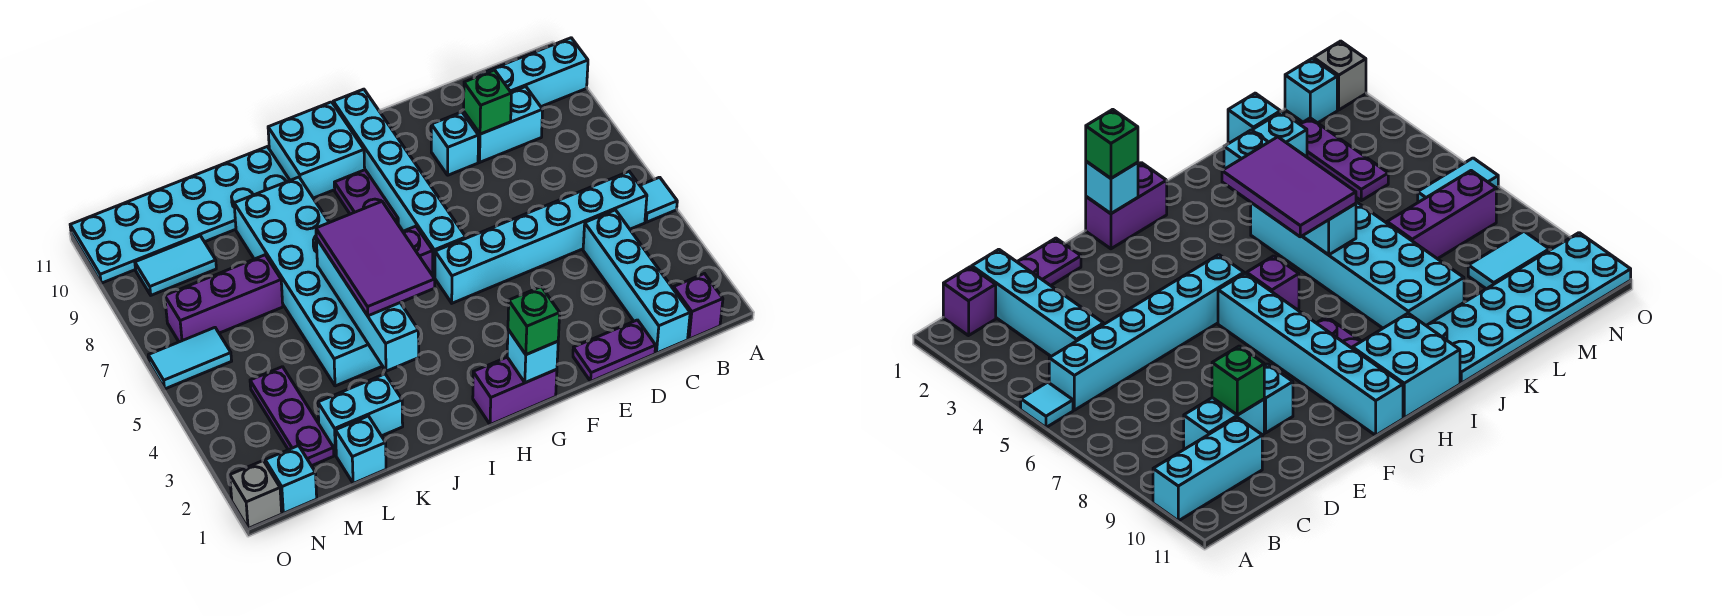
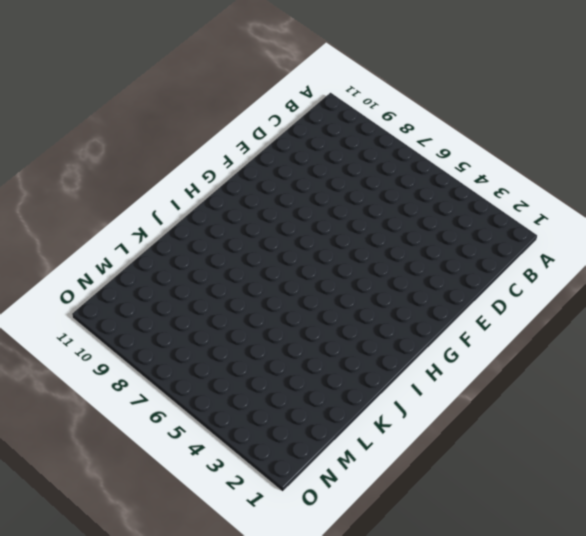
none -> cyan 1x1 tile [640,177,677,222]
none -> cyan 1x3 brick [478,38,588,107]
none -> purple 1x1 brick [673,274,723,339]

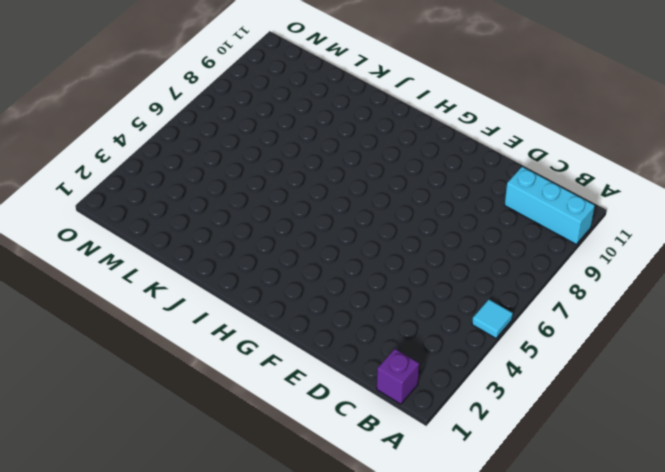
none -> cyan 1x6 brick [435,172,647,303]
none -> cyan 1x4 brick [583,210,690,353]
none -> cyan 1x2 brick [464,87,543,162]

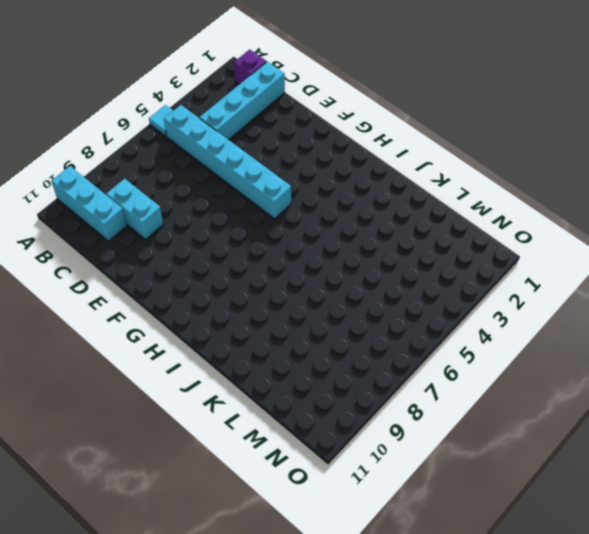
none -> purple 1x2 plate [573,320,656,381]
none -> cyan 1x1 brick [431,112,479,175]
none -> purple 1x2 brick [473,357,557,425]

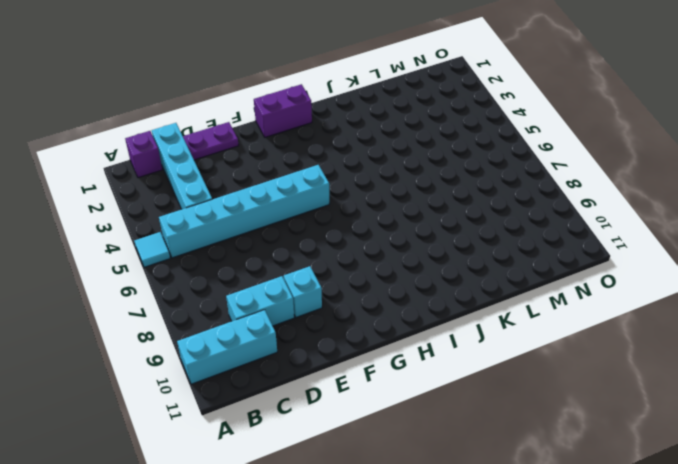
none -> cyan 1x6 brick [333,89,466,277]
none -> purple 1x1 brick [403,226,433,276]
none -> purple 1x2 plate [334,170,398,224]

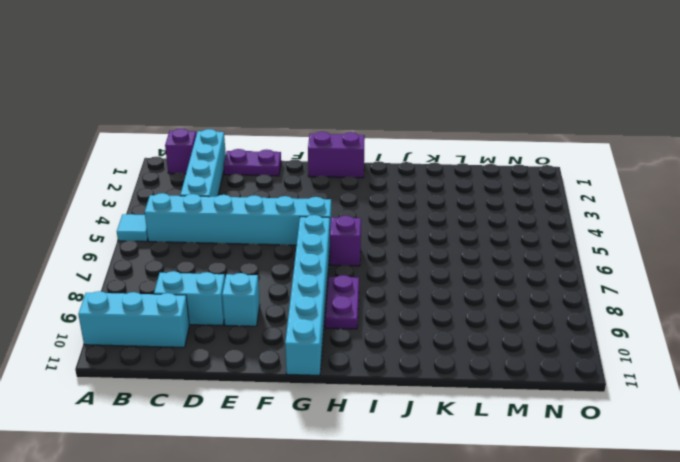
none -> cyan 2x2 brick [268,102,365,198]
none -> cyan 2x6 brick [234,177,382,386]
none -> cyan 2x6 plate [70,147,290,283]

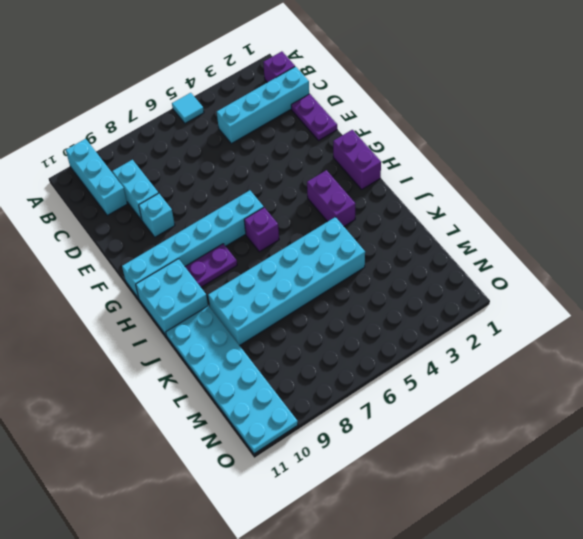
purple 1x2 brick [307,170,355,226] -> none
none -> cyan 1x6 brick [435,172,647,303]
none -> cyan 1x2 brick [318,374,403,455]
none -> cyan 1x1 brick [335,416,386,483]

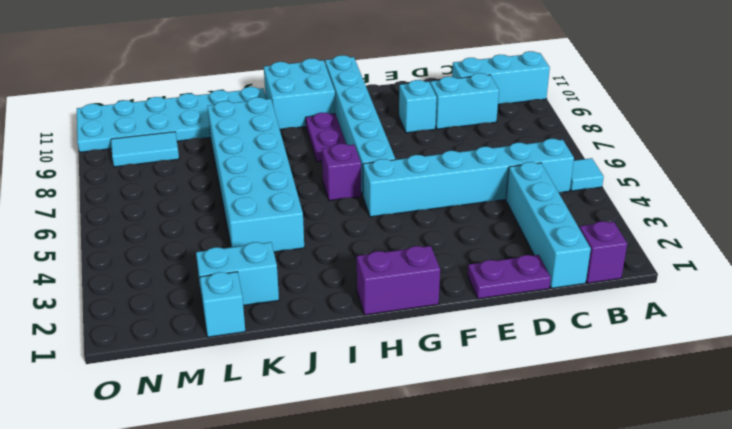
none -> purple 1x3 brick [165,255,283,342]
none -> purple 1x3 plate [250,367,334,466]
none -> cyan 1x1 brick [265,446,317,513]

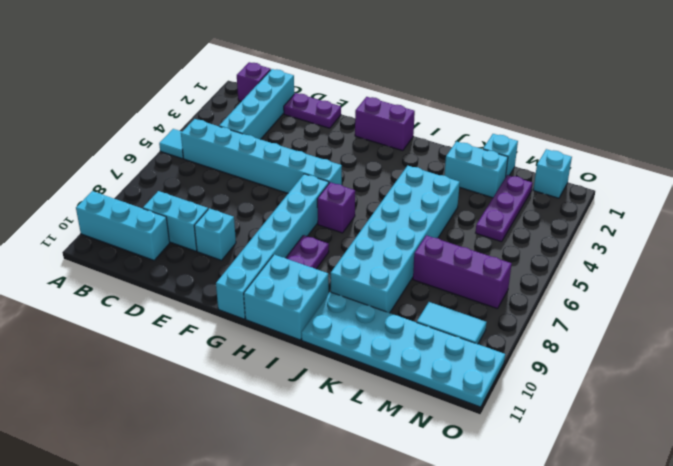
none -> cyan 1x2 tile [148,328,232,389]
none -> grey 1x1 brick [230,461,282,529]
none -> green 1x1 brick [464,70,511,134]

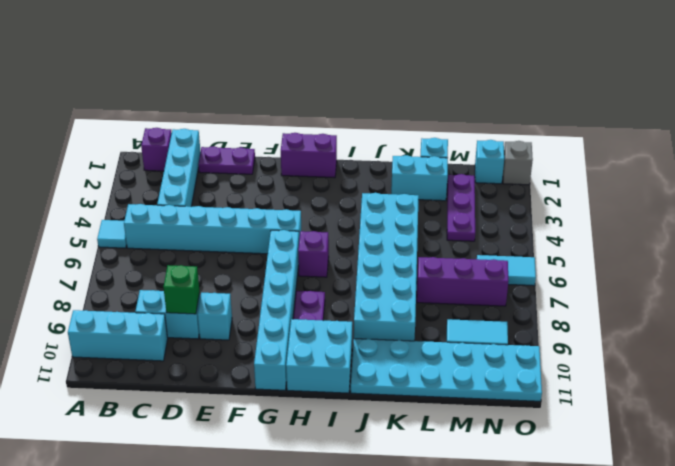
none -> cyan 1x1 brick [507,330,558,383]
none -> cyan 1x4 brick [316,238,419,371]
none -> green 1x1 brick [508,287,560,355]

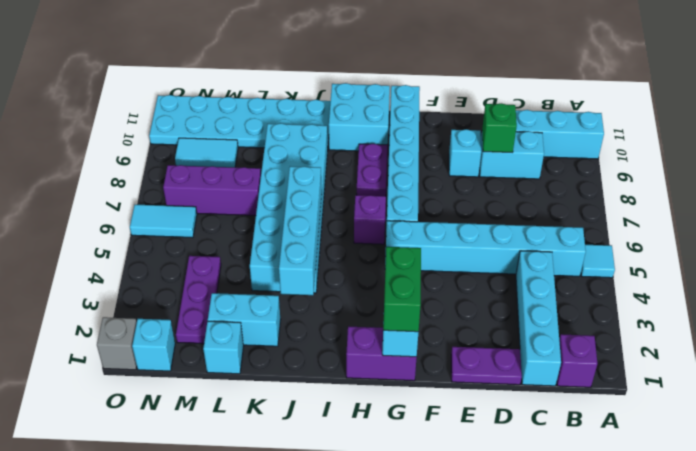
green 1x2 brick [383,247,421,332] -> green 1x1 brick [508,287,560,355]
none -> purple 2x3 tile [316,201,435,316]

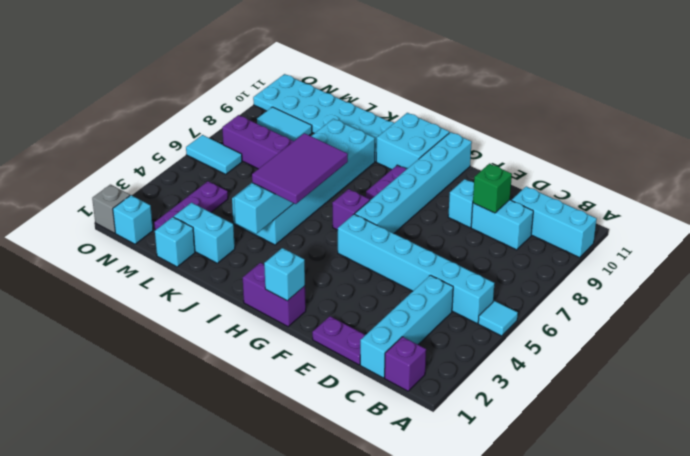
none -> green 1x1 brick [508,287,560,355]

